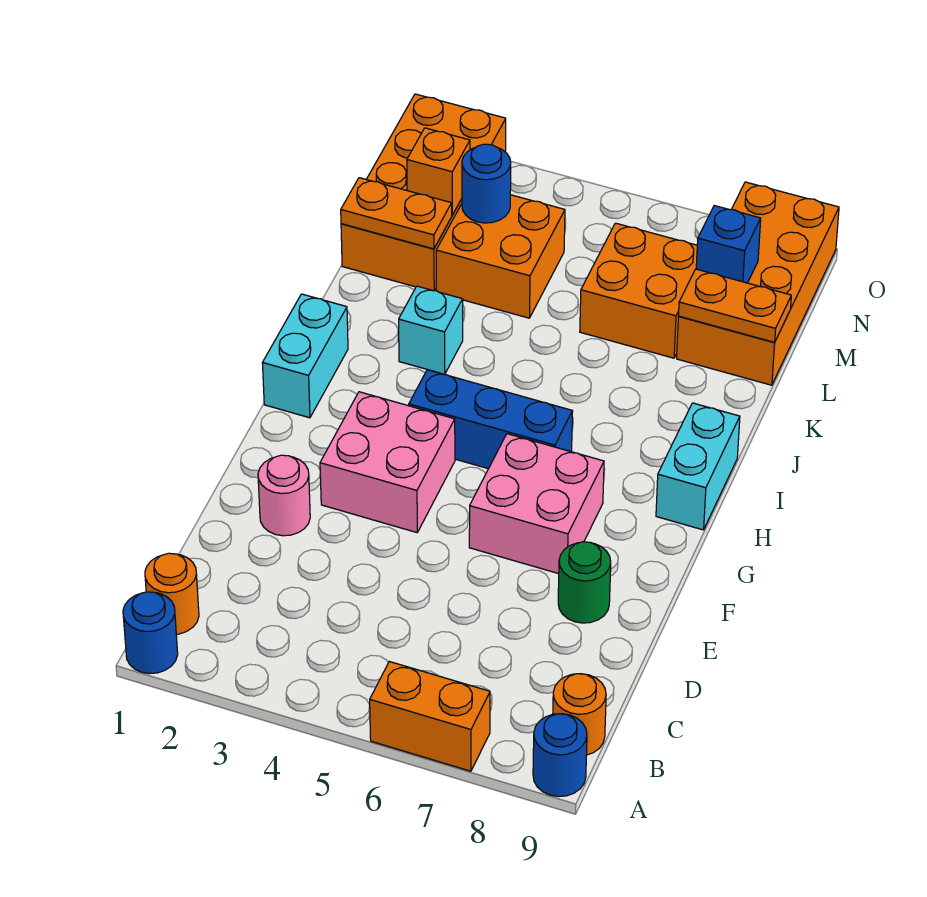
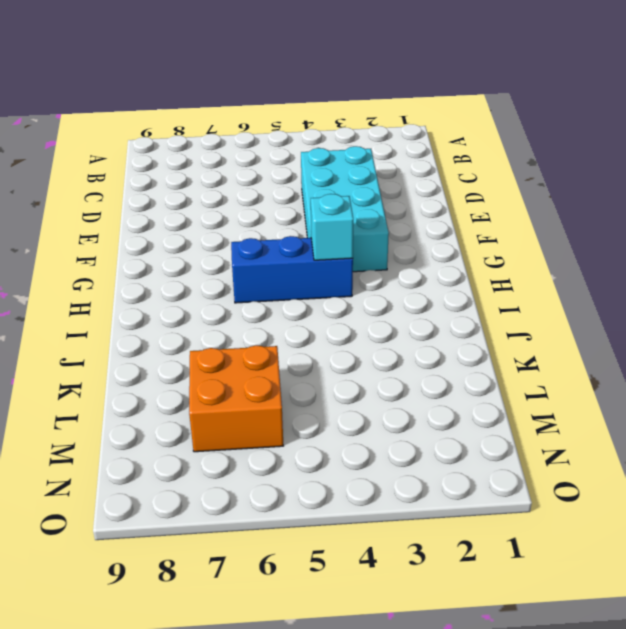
cyan 2x4 brick [301,146,389,272] -> pink 2x2 brick [320,392,455,533]
cyan 1x1 brick [311,194,353,260] -> cyan 1x1 brick moved to [399,286,463,374]
none -> blue 1x1 round brick [123,592,178,674]
none -> orange 1x2 brick [370,662,490,771]
none -> blue 1x1 round brick [533,714,587,797]

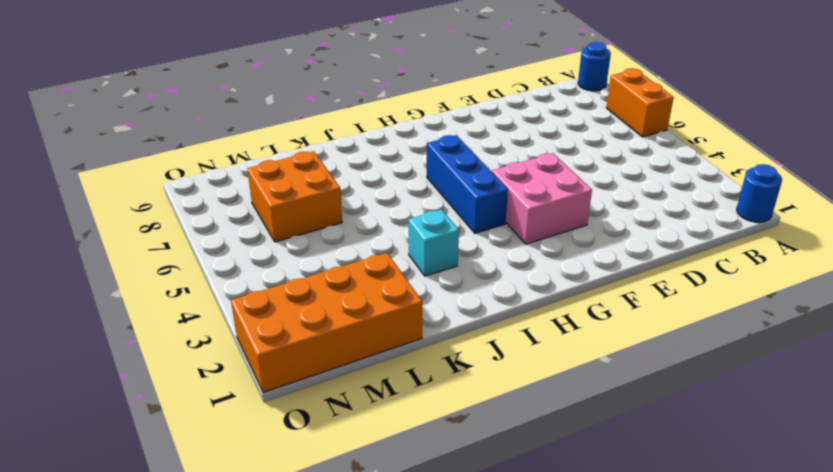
none -> orange 1x1 round brick [145,553,199,634]
none -> orange 1x1 round brick [553,674,606,755]
none -> pink 1x1 round brick [258,455,310,536]

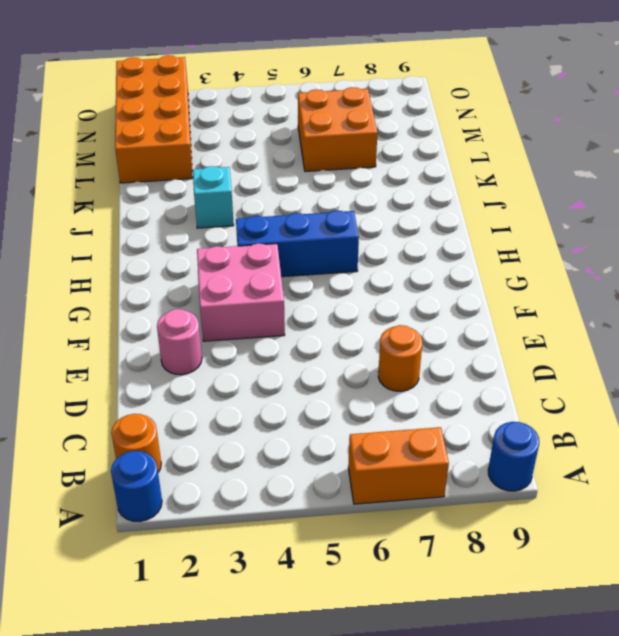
orange 1x1 round brick [378,325,422,391] -> orange 1x1 round brick moved to [553,674,606,755]
none -> green 1x1 round brick [558,542,611,623]
none -> pink 2x2 brick [469,434,604,574]
none -> cyan 1x2 brick [263,294,348,418]

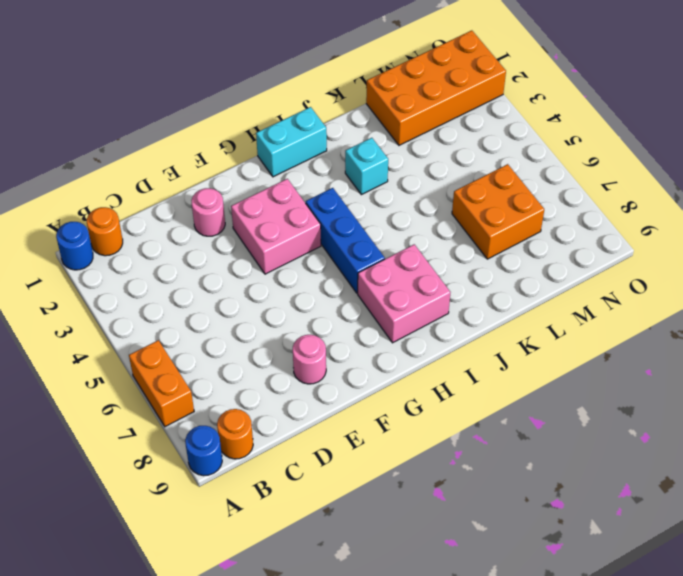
pink 1x1 round brick [293,335,326,384] -> green 1x1 round brick [558,542,611,623]
pink 2x2 brick [358,244,451,343] -> pink 2x2 brick moved to [469,434,604,574]
none -> cyan 1x2 brick [656,403,740,530]
none -> orange 2x2 brick [436,195,565,318]
none -> orange 2x4 brick [677,182,839,385]

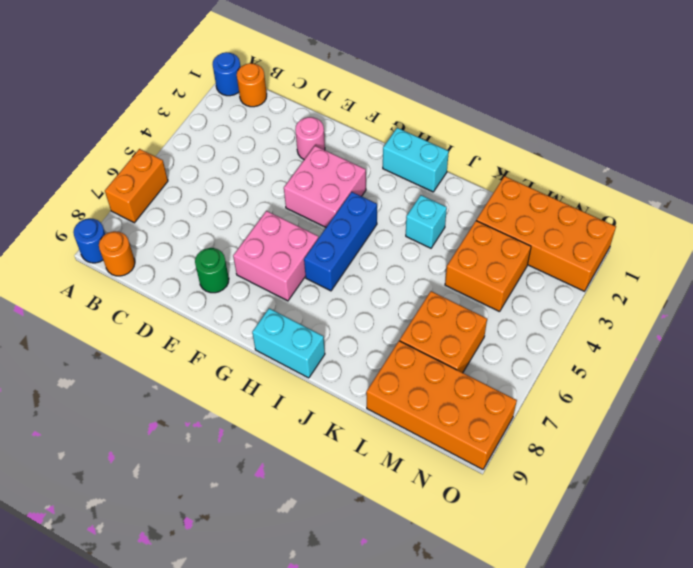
none -> orange 1x2 plate [341,178,452,249]
none -> orange 1x2 plate [678,269,791,342]
none -> orange 1x1 brick [407,128,470,215]

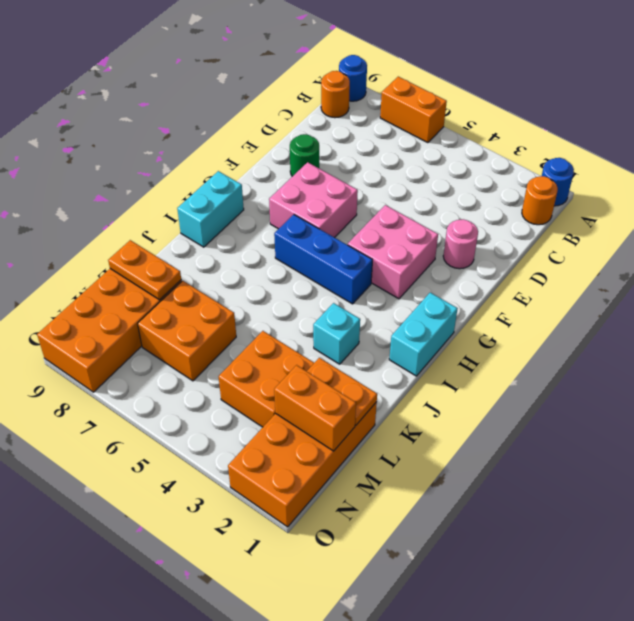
orange 1x2 brick [274,365,356,451] -> orange 1x1 brick [407,128,470,215]
none -> blue 1x1 round brick [462,144,511,223]
none -> blue 1x1 brick [696,206,761,283]

